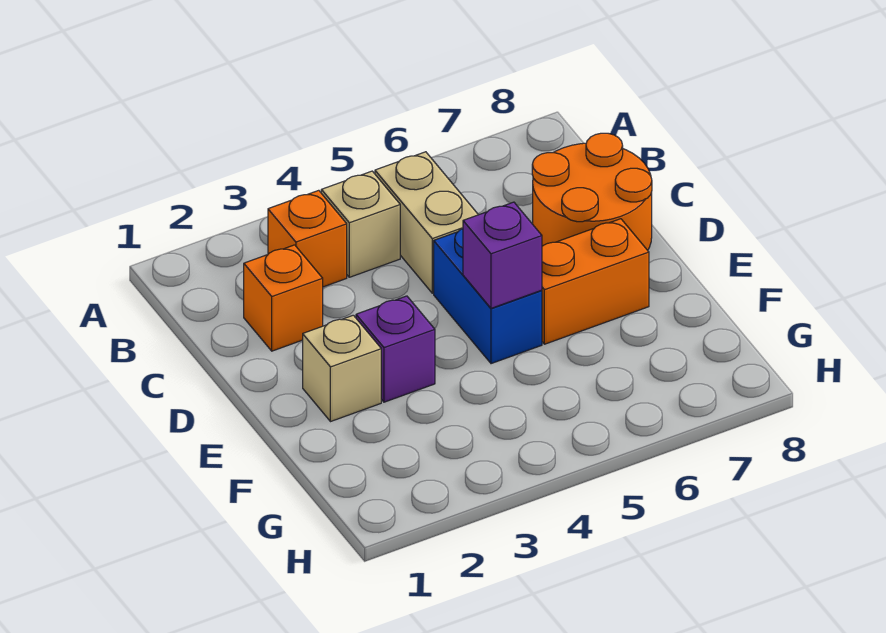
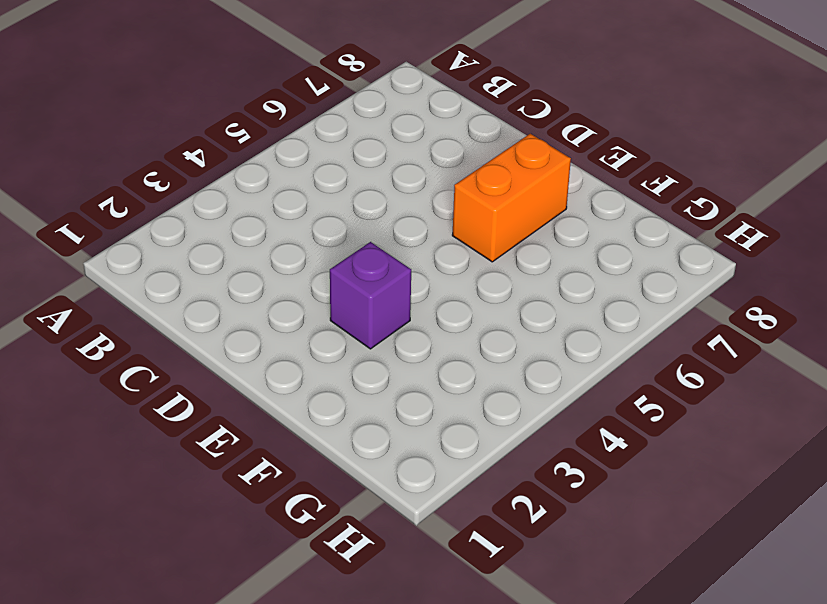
none -> orange 1x1 brick [268,190,347,287]
none -> tan 1x1 brick [321,171,400,277]

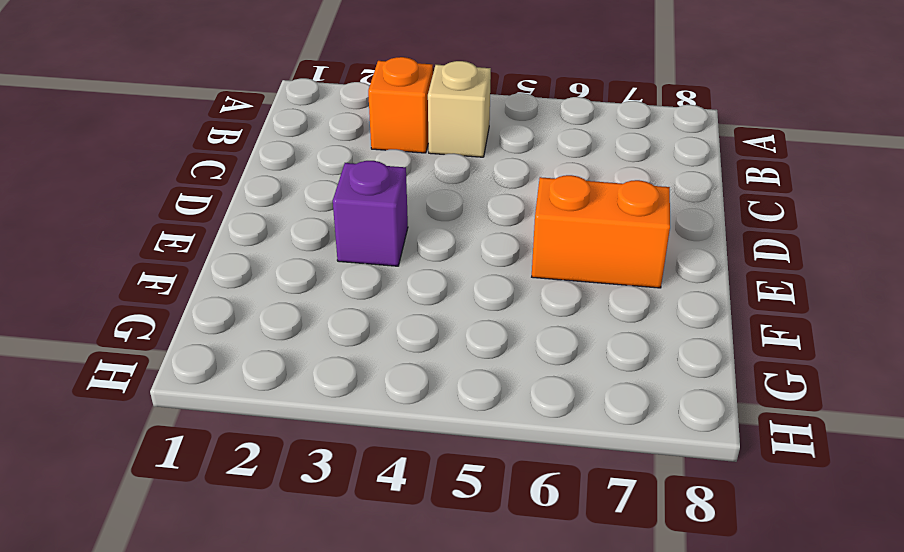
none -> tan 1x2 brick [375,152,478,293]
none -> orange 1x1 brick [244,245,323,351]

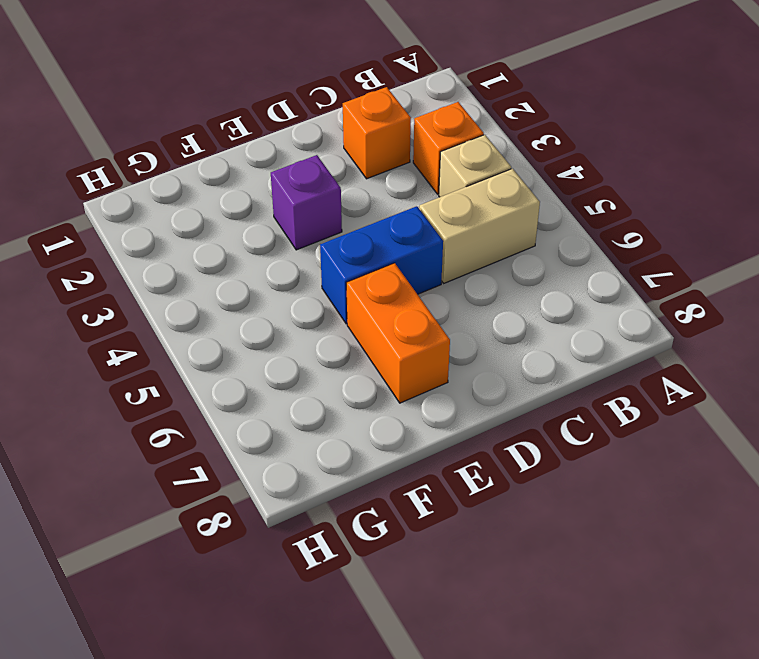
none -> orange 2x2 round brick [532,133,652,250]
none -> tan 1x1 brick [303,315,381,422]

